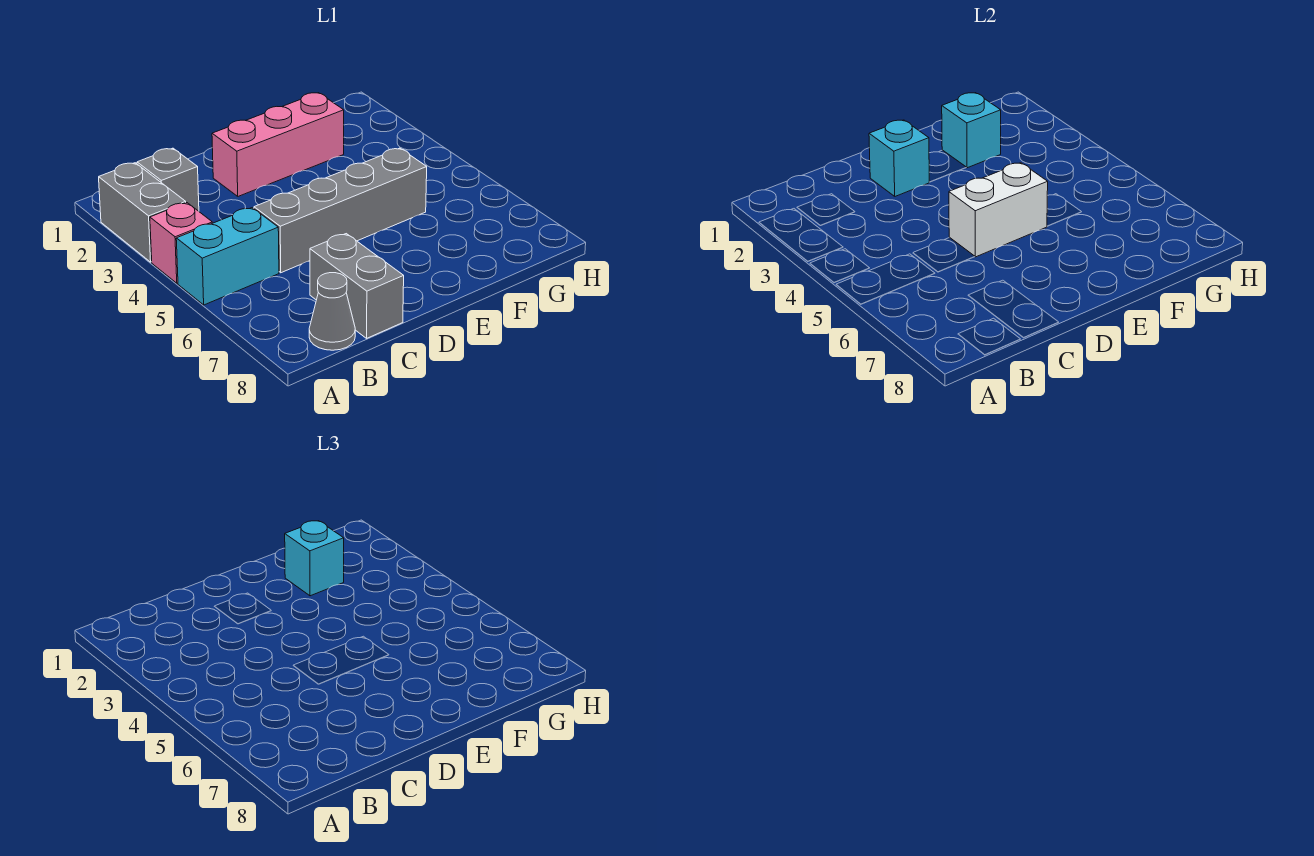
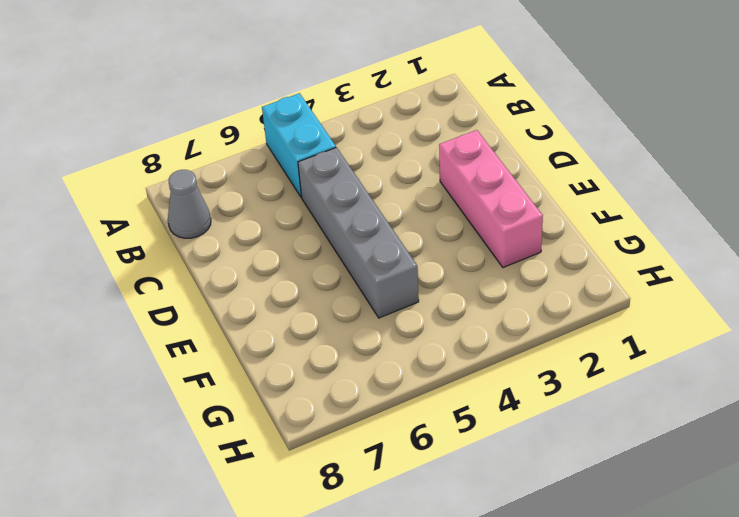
none -> grey 1x2 brick [99,163,186,262]
none -> pink 1x1 brick [150,203,212,283]
none -> grey 1x1 brick [137,148,199,211]

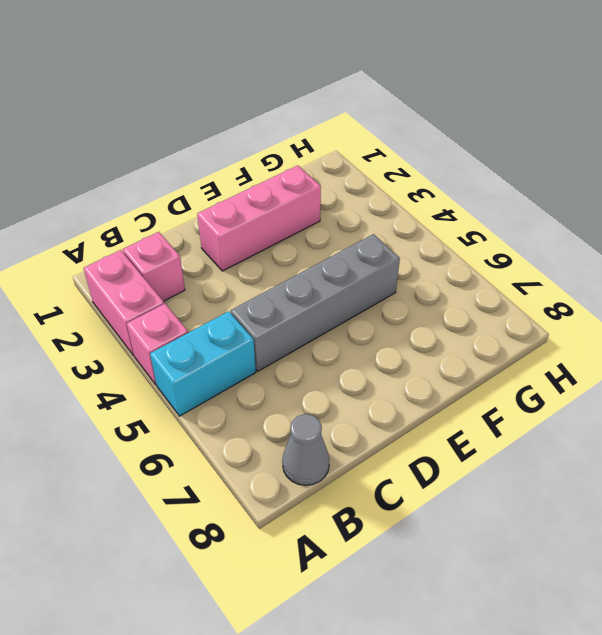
pink 1x2 brick [84,250,164,356] -> grey 1x2 brick [99,163,186,262]
pink 1x1 brick [123,232,185,301] -> grey 1x1 brick [137,148,199,211]
none -> grey 1x2 brick [310,234,404,338]
none -> cyan 1x1 brick [869,120,929,196]
none -> white 1x2 brick [949,163,1048,257]

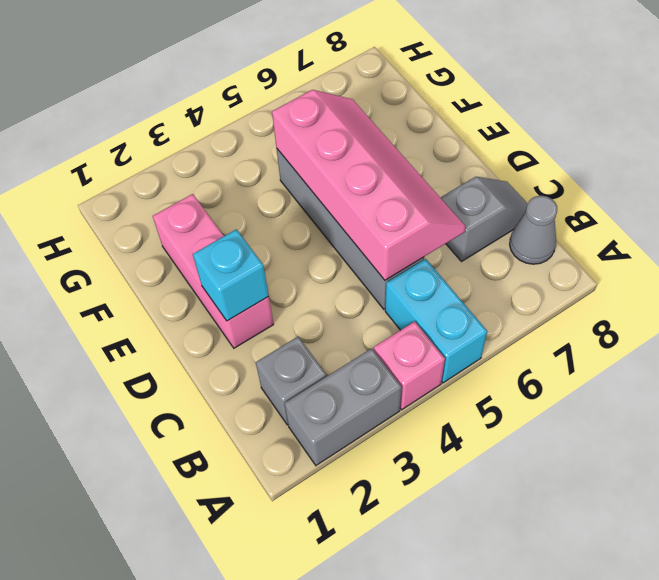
pink 2x4 slope [272,90,466,280] -> white 1x2 brick [949,163,1048,257]
grey 1x2 slope [440,177,528,261] -> grey 1x2 brick [310,234,404,338]
none -> cyan 1x1 brick [942,93,1001,168]
none -> cyan 1x1 brick [285,521,344,596]

